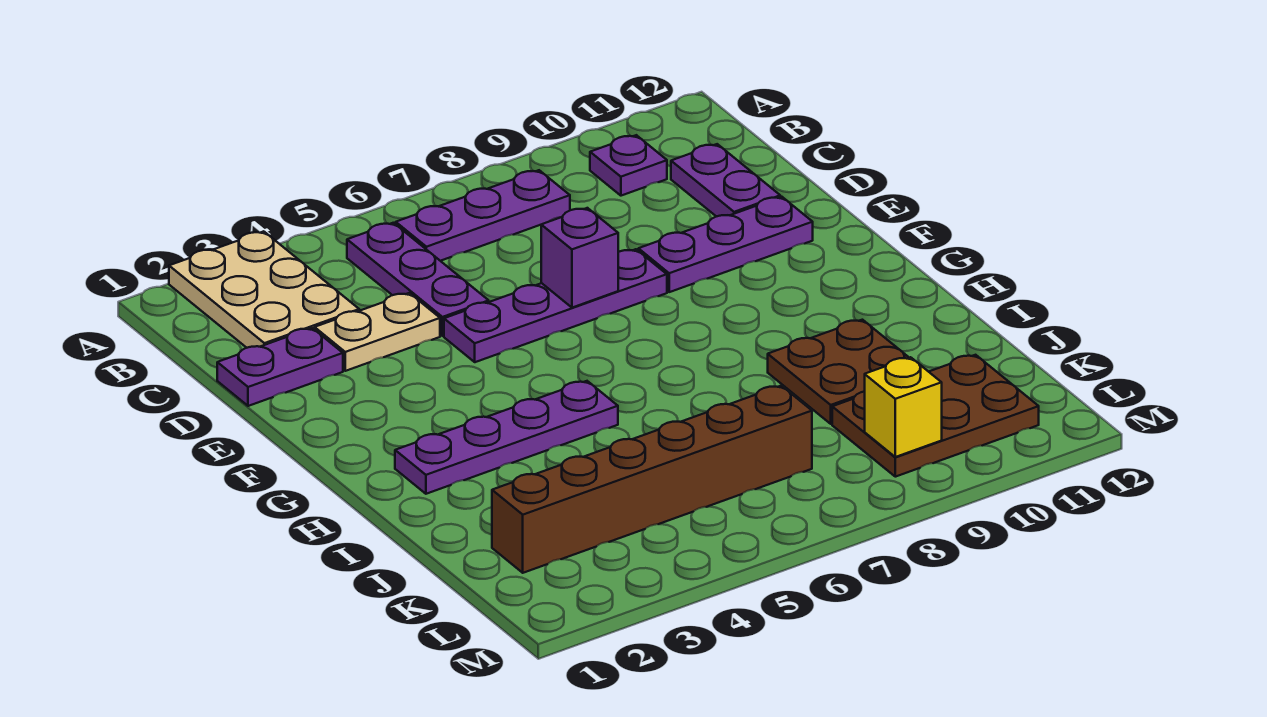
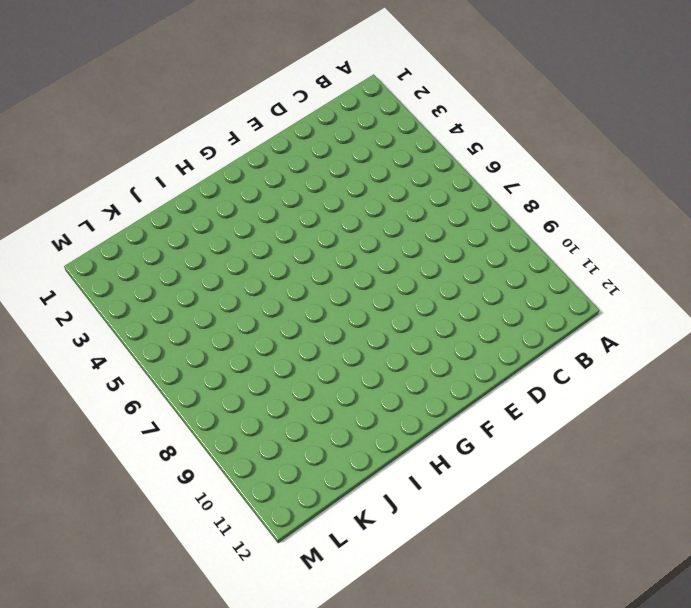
none -> tan 2x3 plate [169,231,359,348]
none -> purple 1x3 plate [347,223,489,336]
none -> purple 1x3 plate [396,170,570,261]

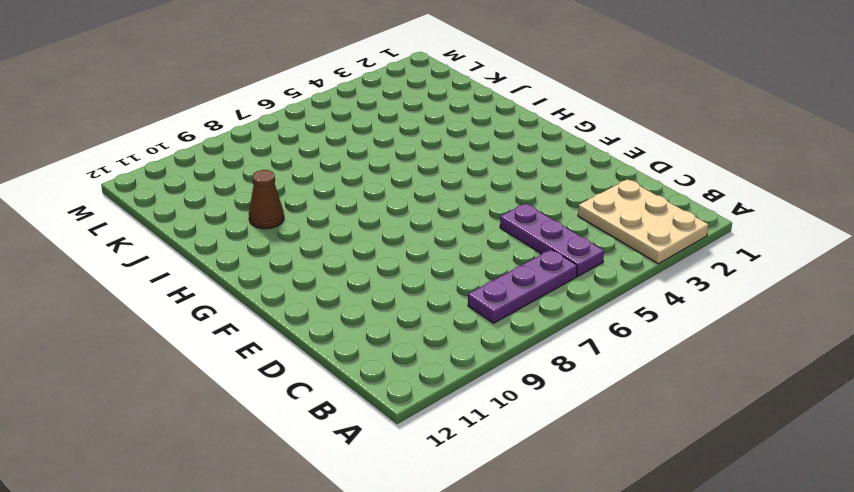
brown 1x1 cone [249,170,284,229] -> brown 2x2 plate [768,320,909,424]
none -> purple 1x1 plate [590,135,667,196]
none -> purple 1x2 plate [671,144,780,217]
none -> purple 1x2 plate [217,328,343,406]

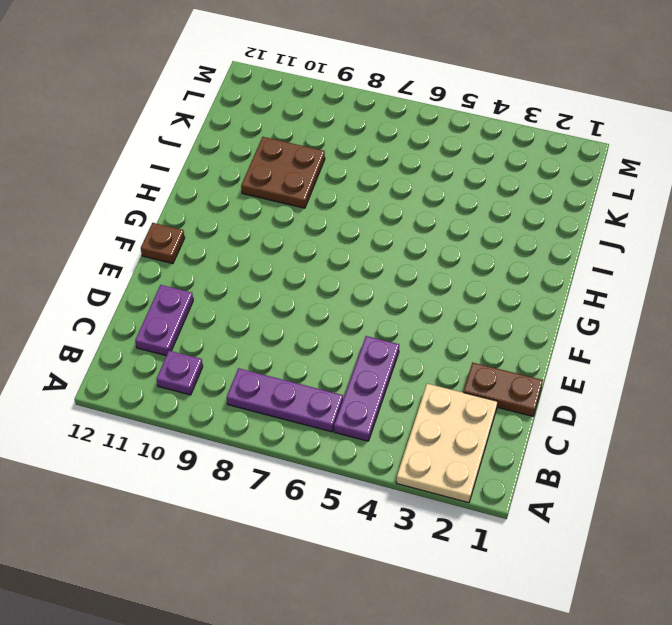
brown 1x2 plate [463,363,543,416] -> purple 1x2 plate [217,328,343,406]
brown 1x1 plate [141,223,185,264] -> none
none -> tan 1x2 plate [315,293,440,371]
none -> purple 1x4 plate [444,249,667,362]
none -> purple 1x3 plate [638,197,813,292]

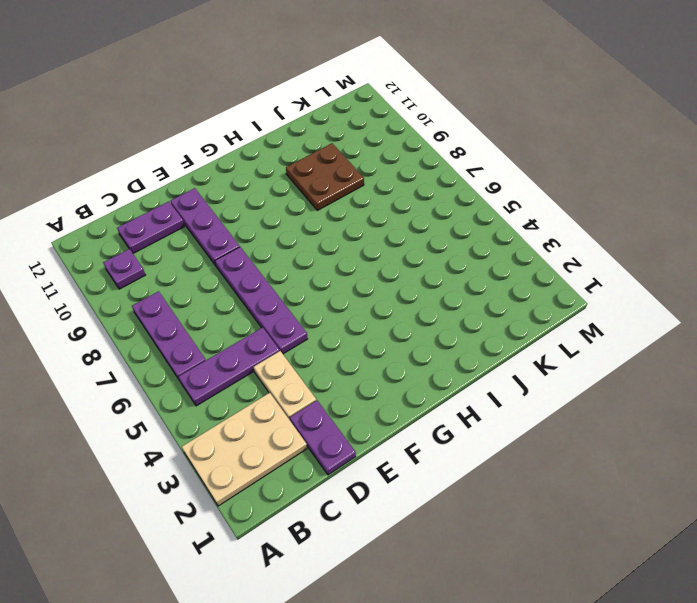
none -> purple 1x4 plate [395,381,618,494]
none -> brown 1x6 brick [492,386,812,573]
none -> brown 2x3 plate [832,355,1039,477]

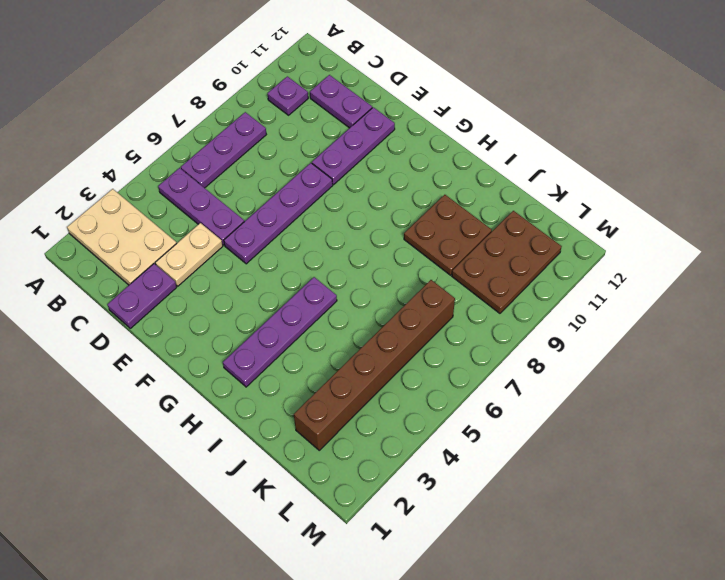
none -> purple 1x1 brick [541,208,618,308]
none -> yellow 1x1 brick [865,357,942,457]

